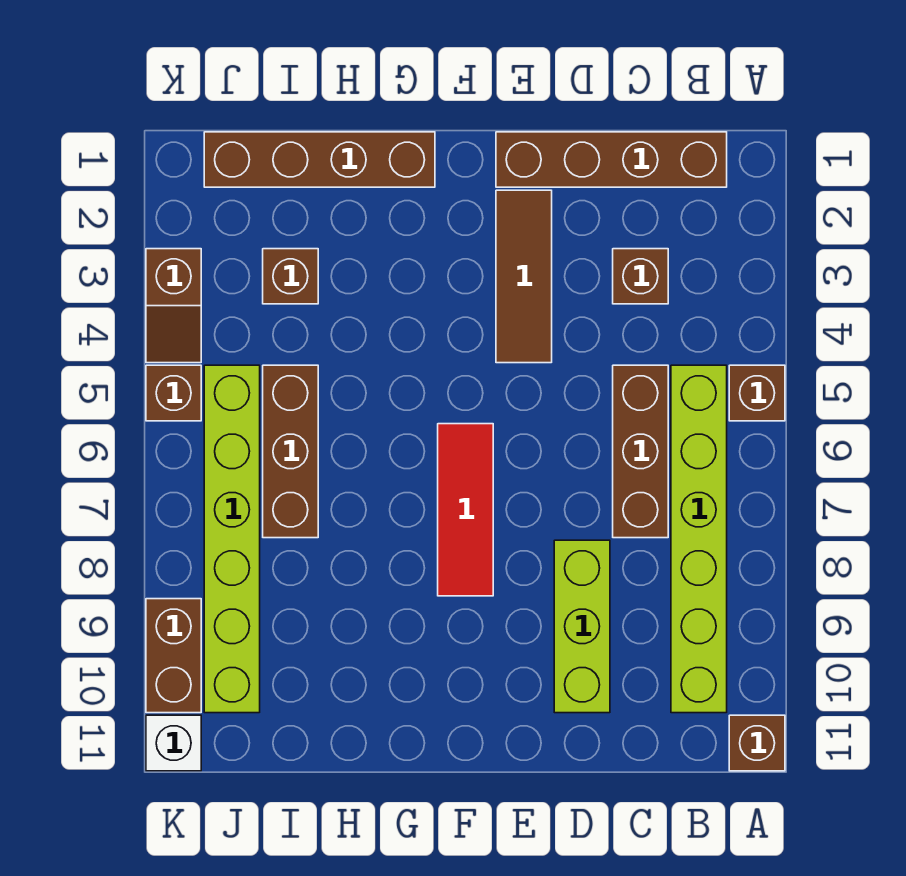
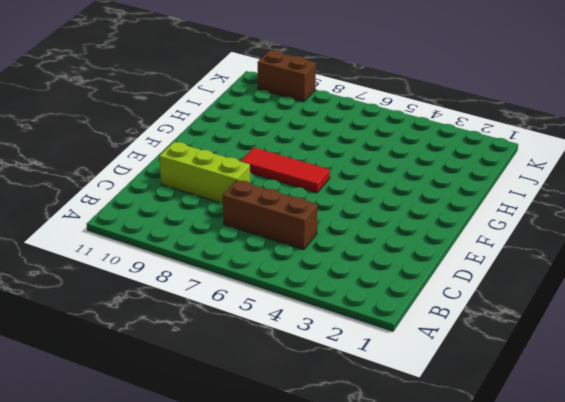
none -> brown 1x1 brick [729,365,785,421]
none -> brown 1x1 brick [729,715,785,771]
none -> brown 1x4 brick [496,132,727,187]

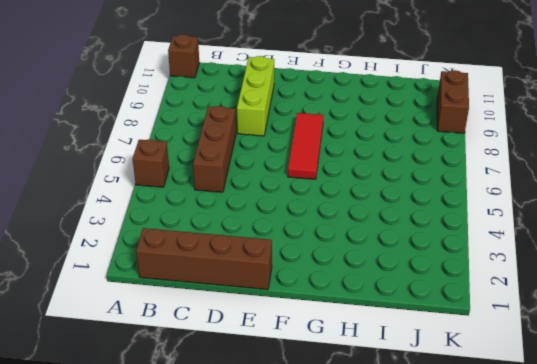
none -> lime 1x6 brick [671,365,727,713]
none -> brown 1x1 brick [613,249,668,304]
none -> brown 1x3 tile [496,190,552,363]

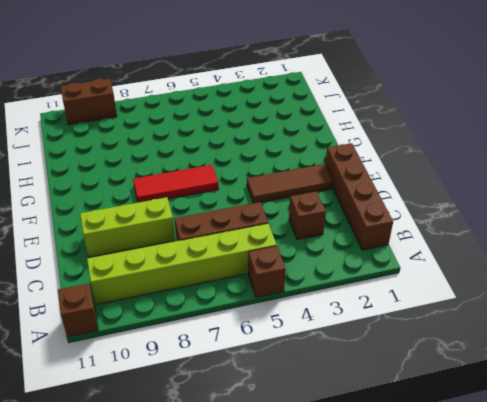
none -> brown 1x4 brick [204,132,435,187]
none -> brown 1x1 brick [263,249,318,304]
none -> brown 1x3 brick [263,365,318,538]

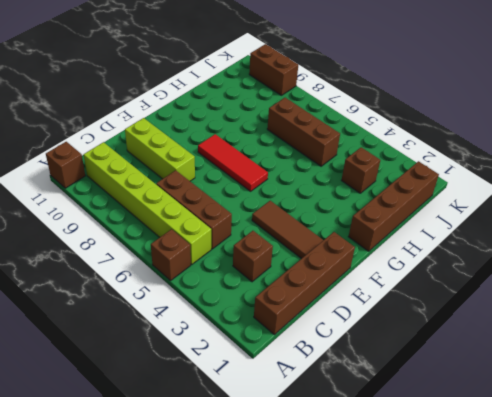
none -> lime 1x6 brick [204,365,260,713]
none -> brown 1x2 slope [146,249,201,363]
none -> brown 1x1 brick [146,365,201,421]

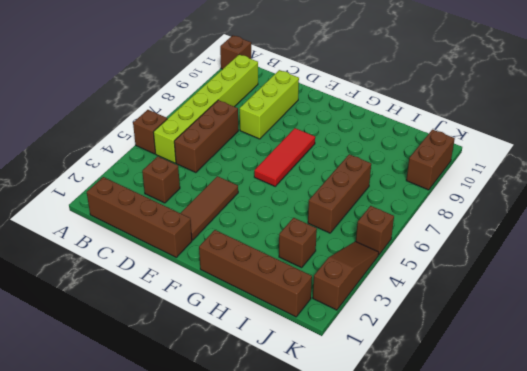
brown 1x3 slope [313,241,379,310] -> brown 1x2 slope [146,249,201,363]
none -> lime 1x6 brick [204,365,260,713]
none -> white 1x1 brick [146,715,201,771]

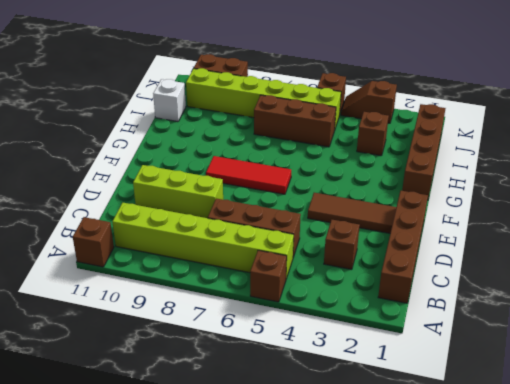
white 1x1 brick [153,79,186,122] -> white 1x1 brick moved to [146,715,201,771]

